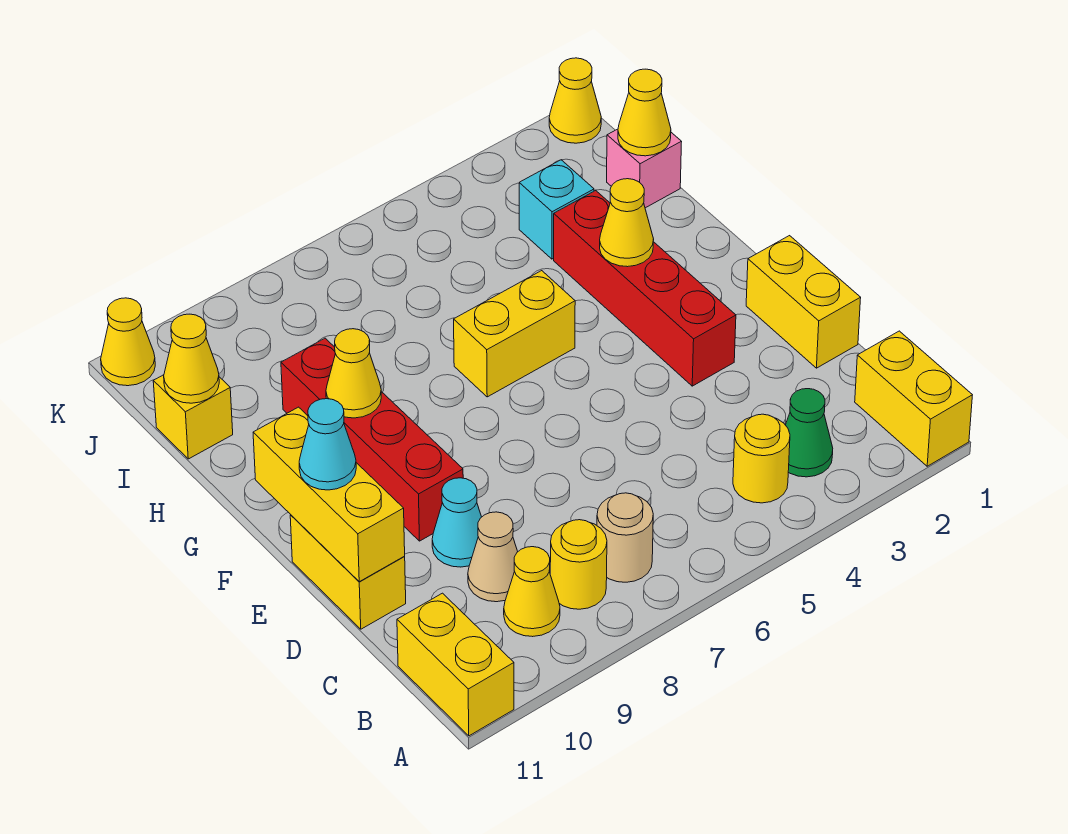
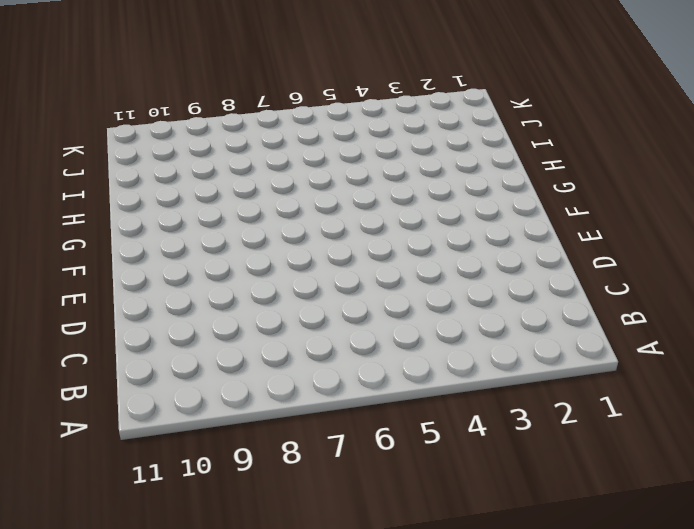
none -> yellow 1x2 brick [855,331,972,466]
none -> yellow 1x2 brick [397,593,514,736]
none -> green 1x1 cone [786,389,833,477]

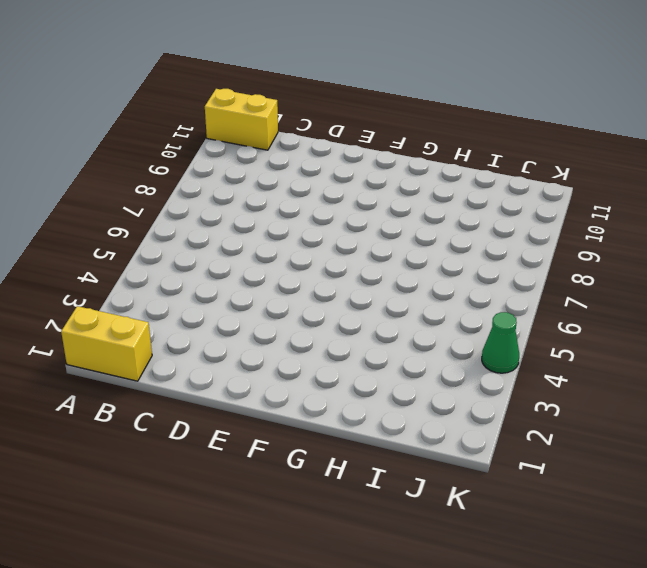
green 1x1 cone [482,312,519,373] -> green 1x1 cone moved to [786,389,833,477]
none -> yellow 1x1 round brick [733,414,790,503]
none -> tan 1x1 round brick [597,493,653,582]
none -> yellow 1x1 round brick [550,520,607,609]

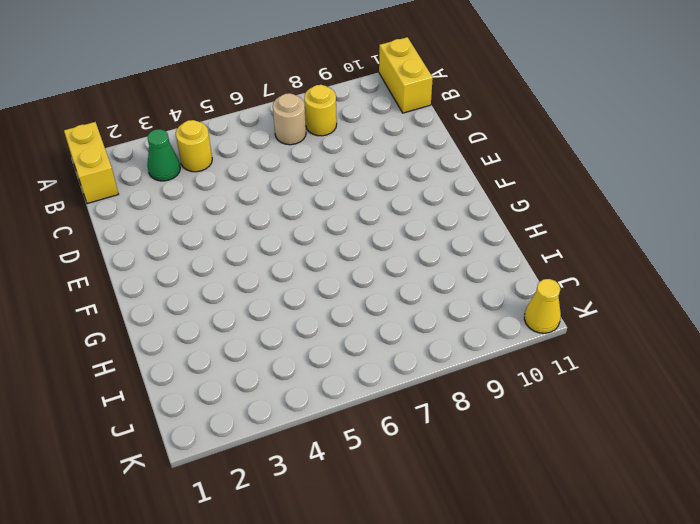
none -> yellow 1x1 cone [504,547,560,637]
none -> tan 1x1 cone [468,512,518,602]
none -> yellow 1x2 brick [746,236,861,368]

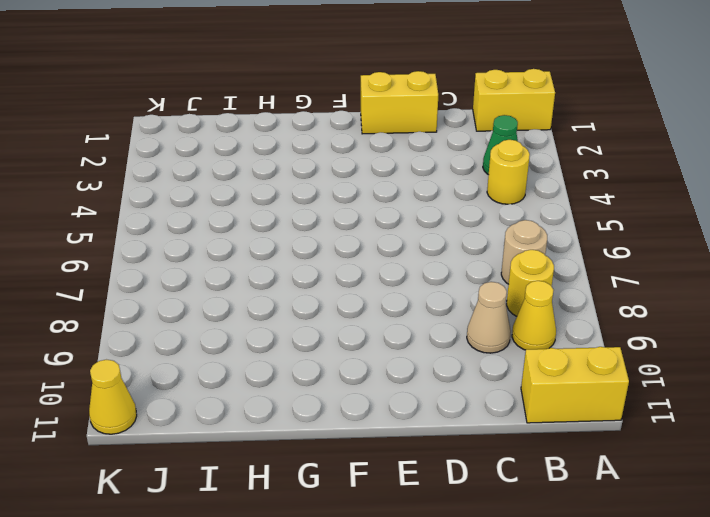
none -> cyan 1x1 cone [432,478,481,567]
none -> yellow 1x2 brick [290,515,406,629]
none -> red 1x4 brick [554,191,736,386]

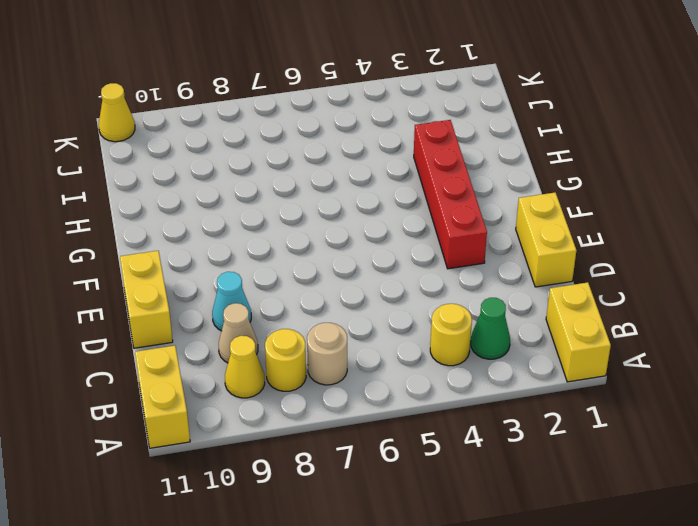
none -> red 1x4 brick [281,338,463,541]
none -> yellow 1x2 brick [454,271,575,397]
none -> pink 1x1 brick [607,129,682,208]

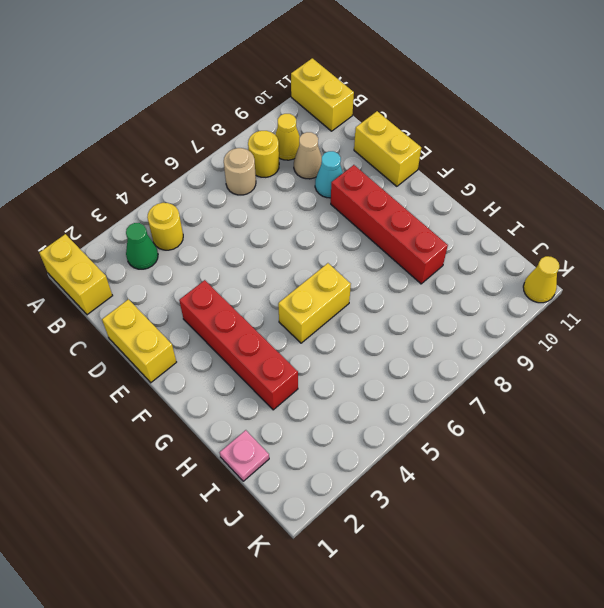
pink 1x1 plate [220,430,269,481] -> pink 1x1 brick [607,129,682,208]
none -> cyan 1x1 brick [519,160,594,259]
none -> yellow 1x1 brick [153,375,233,459]
none -> yellow 1x1 cone [549,58,601,143]

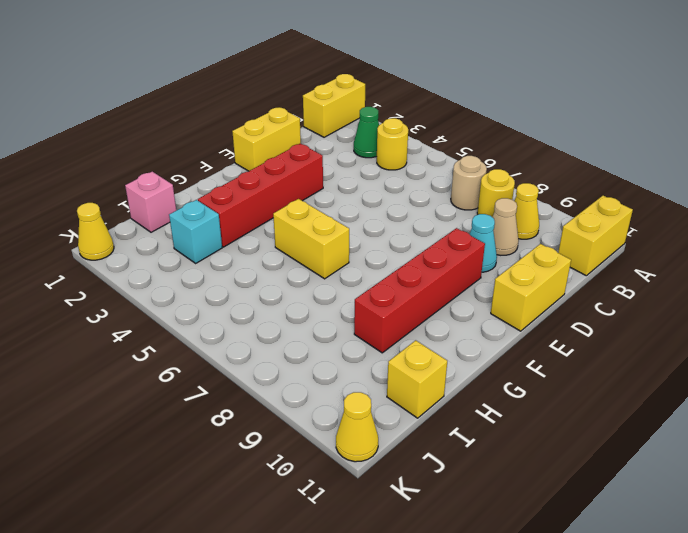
none -> yellow 1x3 brick [253,407,405,582]
none -> yellow 1x1 cone [600,179,654,267]
none -> yellow 1x1 cone [326,329,381,418]

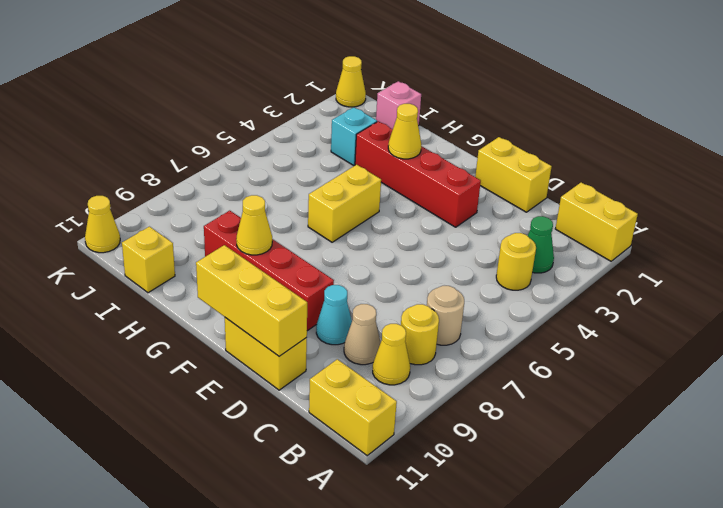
none -> yellow 1x1 cone [618,69,671,156]
none -> yellow 1x1 cone [164,314,219,403]
none -> cyan 1x1 cone [299,399,356,490]

